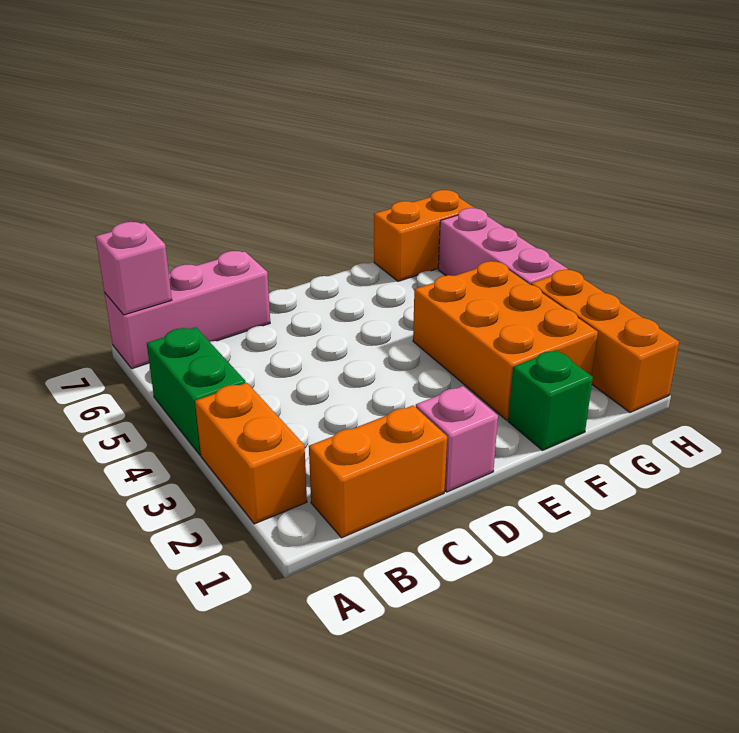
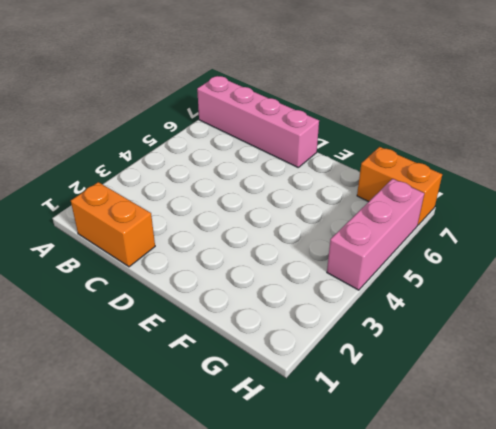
pink 1x4 brick [197,76,319,167] -> pink 1x3 brick [105,251,270,369]
none -> orange 1x2 brick [195,383,307,524]
none -> green 1x2 brick [147,327,246,455]

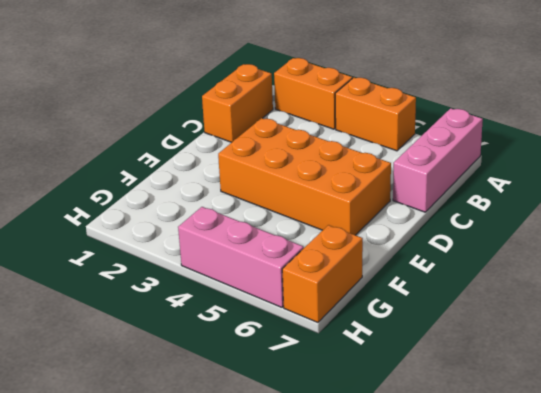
orange 1x2 brick [335,78,416,151] -> green 1x2 brick [147,327,246,455]
orange 2x4 brick [218,118,391,235] -> none
none -> pink 1x1 brick [416,386,498,492]
none -> green 1x1 brick [508,350,593,450]

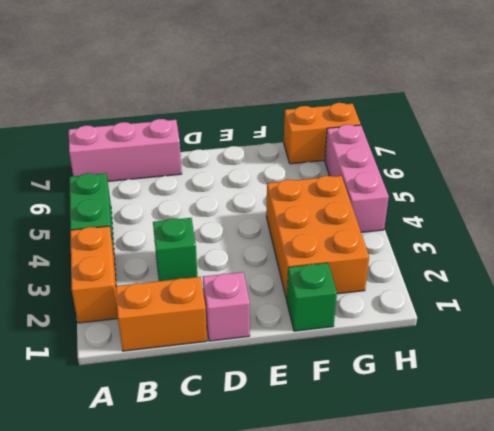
green 1x1 brick [153,218,197,281] -> none
none -> orange 1x3 brick [531,270,679,412]
none -> pink 1x1 brick [96,222,172,315]

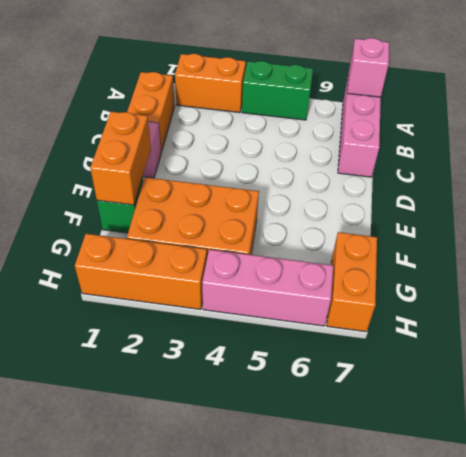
orange 1x2 brick [90,112,151,205] -> none

